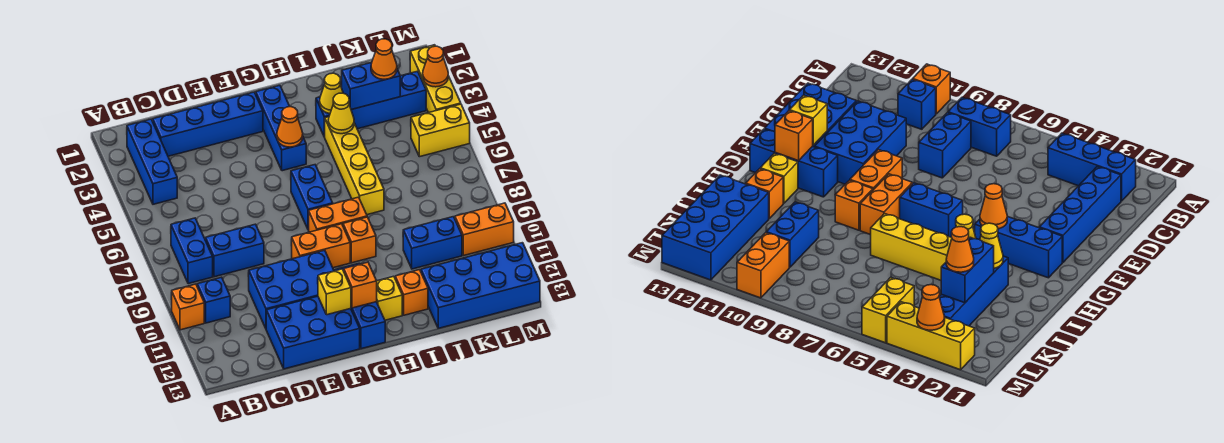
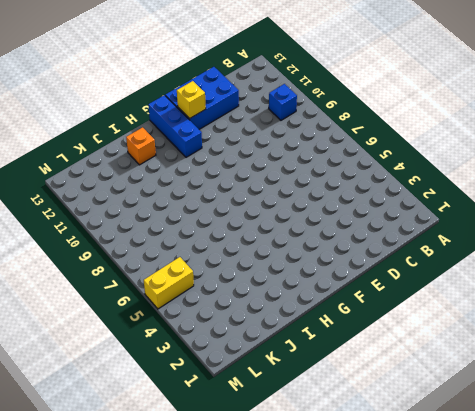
none -> orange 1x1 brick [171,284,204,330]
none -> blue 1x3 brick [127,119,177,204]
none -> blue 1x2 brick [171,218,213,284]
none -> blue 1x4 brick [153,92,263,156]

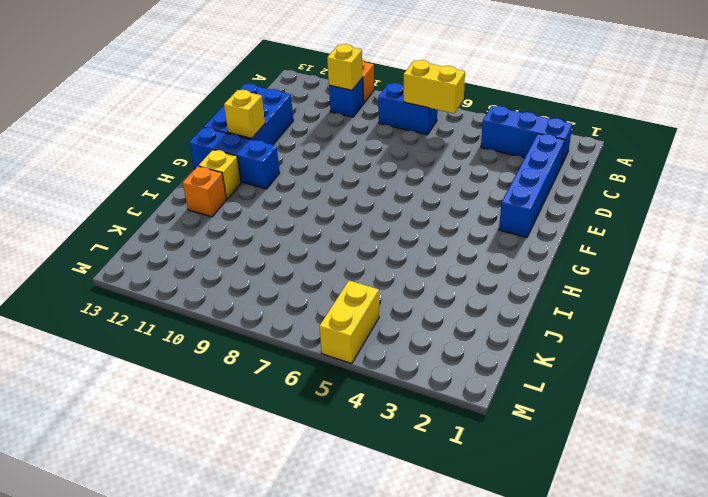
yellow 1x2 brick [403,60,465,113] -> none
yellow 1x1 brick [327,44,363,90] -> none
none -> blue 1x2 brick [205,224,264,277]
none -> blue 2x3 brick [249,250,334,328]
none -> orange 1x2 brick [291,224,350,268]
none -> blue 1x3 brick [256,85,306,171]

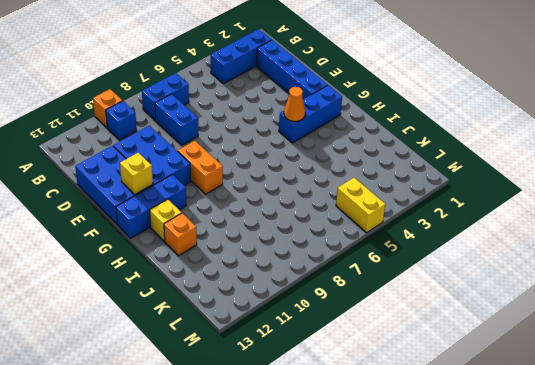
none -> blue 1x2 brick [291,165,333,230]
none -> orange 1x2 brick [309,197,367,232]
none -> orange 1x1 brick [343,217,376,263]
none -> blue 1x4 brick [316,71,426,137]

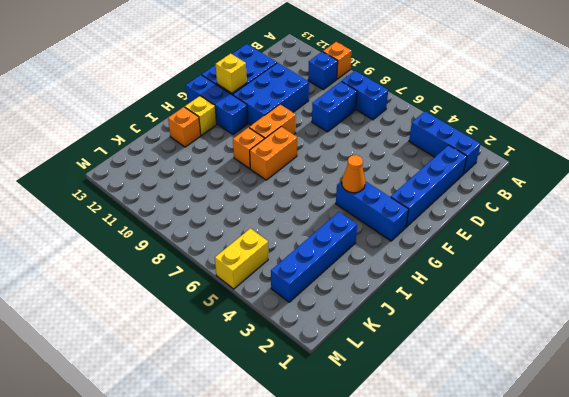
none -> blue 1x2 brick [291,165,333,230]
none -> yellow 1x4 brick [325,117,384,215]
none -> blue 1x2 brick [403,217,462,269]
none -> blue 2x4 brick [421,243,540,328]

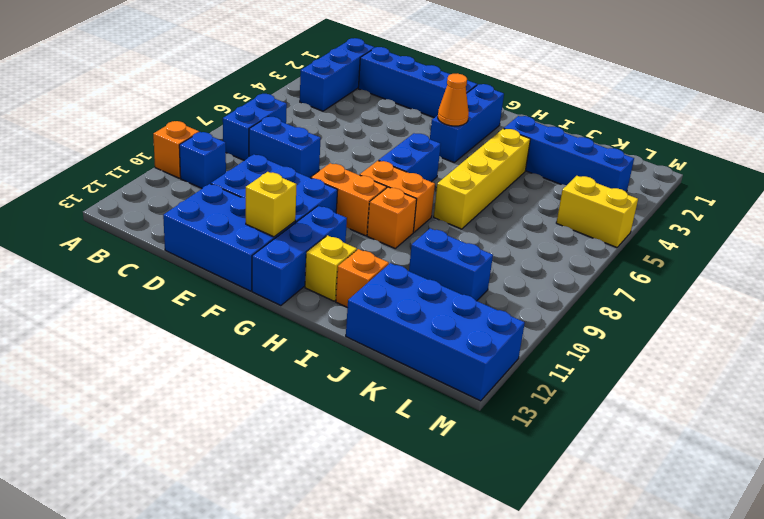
none -> orange 1x2 brick [455,203,514,256]
none -> yellow 1x3 brick [410,45,461,113]
none -> orange 1x1 brick [344,262,377,308]
none -> yellow 1x1 cone [320,73,343,114]

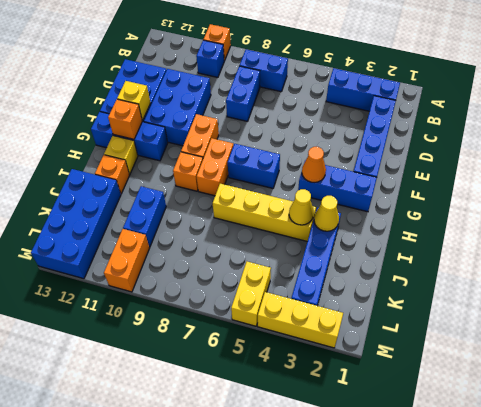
none -> blue 1x2 brick [342,63,400,110]
none -> orange 1x1 cone [423,46,448,87]
none -> orange 1x1 cone [371,39,397,79]

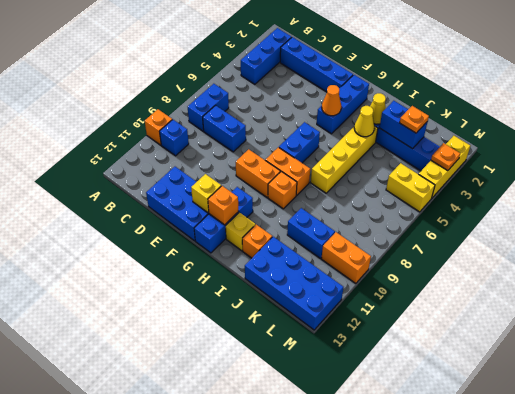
orange 1x1 plate [400,106,429,133] -> orange 1x1 cone [371,39,397,79]
orange 1x1 plate [431,143,460,171] -> orange 1x1 cone [423,46,448,87]
none -> blue 2x3 brick [249,250,334,328]

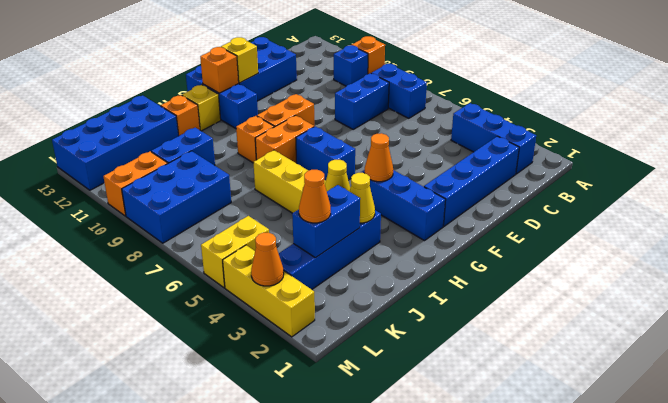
blue 2x3 brick [122,151,231,243] -> blue 2x3 brick moved to [249,250,334,328]

